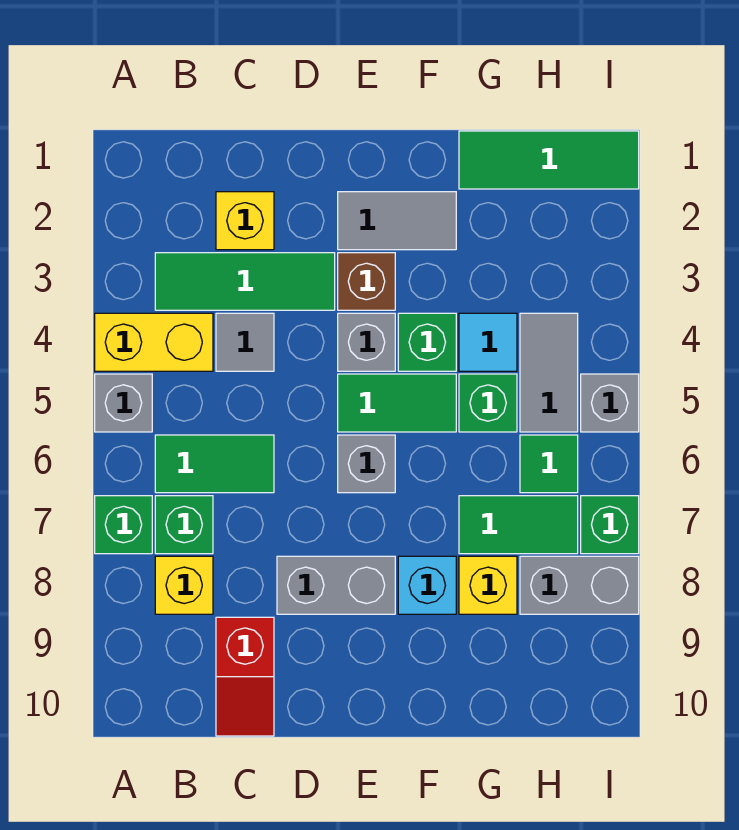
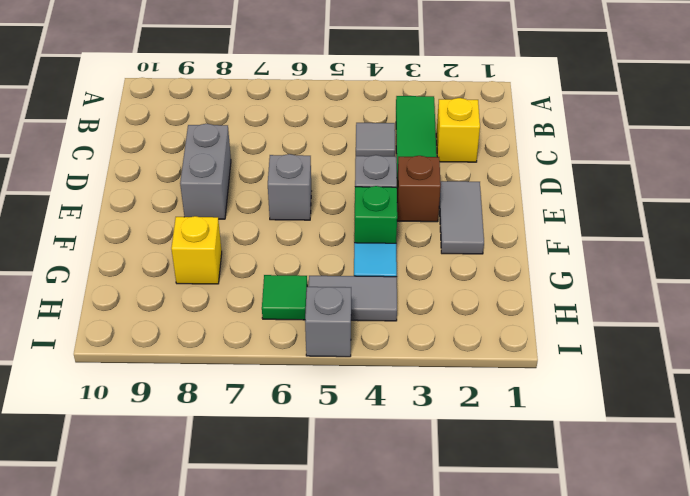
none -> yellow 1x2 brick [95,313,213,371]
none -> grey 1x1 brick [95,374,152,432]
none -> green 1x1 brick [95,496,152,554]

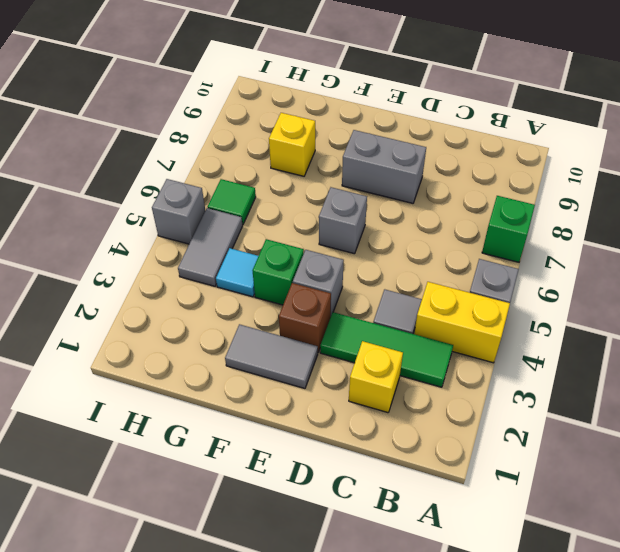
none -> green 1x2 tile [155,435,274,493]
none -> green 1x1 brick [155,496,213,554]
none -> yellow 1x1 brick [155,556,213,614]

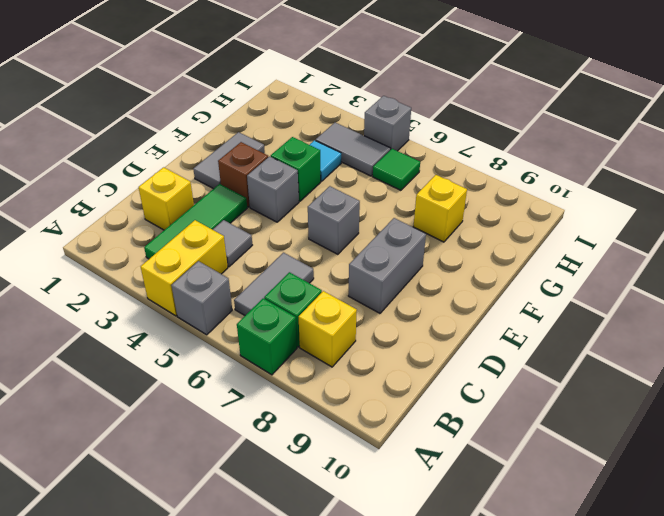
grey 1x2 tile [234,253,314,315] -> green 1x2 tile [155,435,274,493]
none -> red 1x2 slope [216,617,274,736]
none -> green 1x2 tile [338,374,456,432]
none -> cyan 1x1 brick [398,556,456,614]

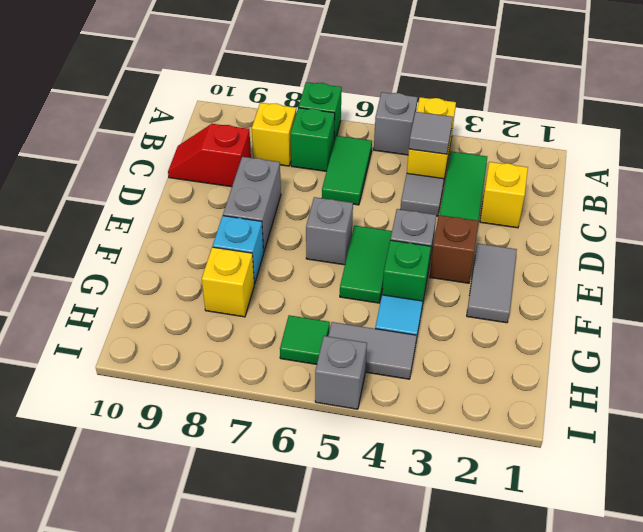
grey 1x1 tile [409,112,453,154] -> none
none -> green 1x3 tile [459,131,639,189]
none -> green 1x1 brick [459,374,517,432]
none -> green 1x2 tile [459,496,578,554]

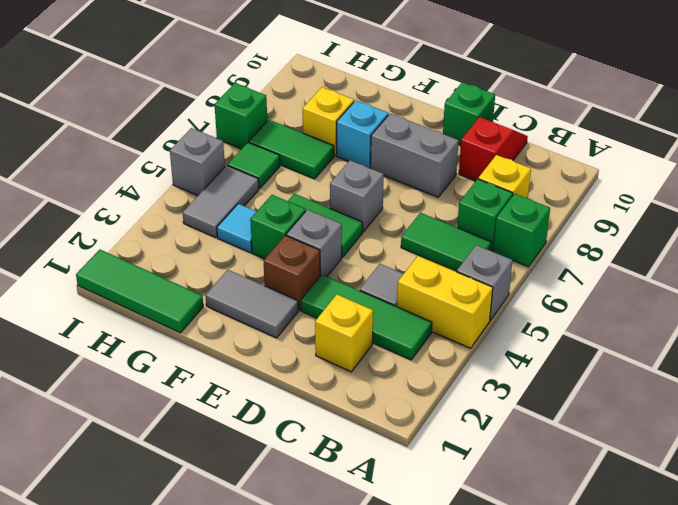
green 1x1 brick [443,82,495,145] -> green 1x1 brick moved to [459,374,517,432]
none -> grey 1x2 brick [520,556,639,614]

